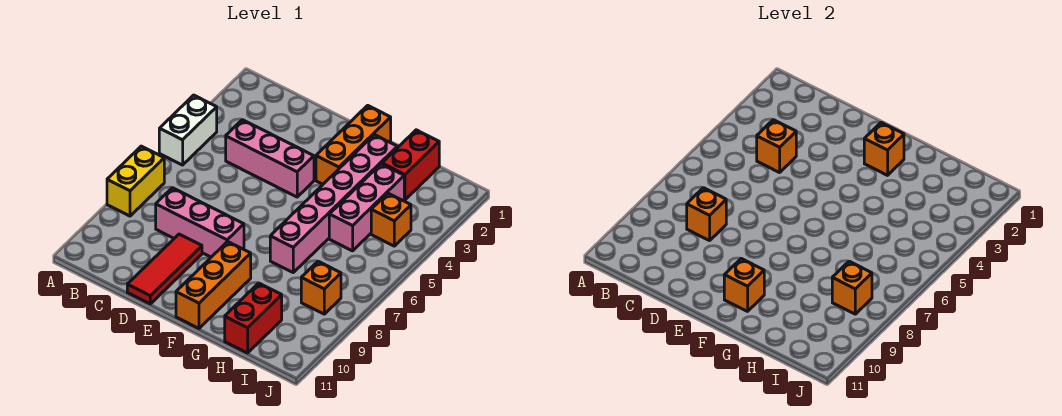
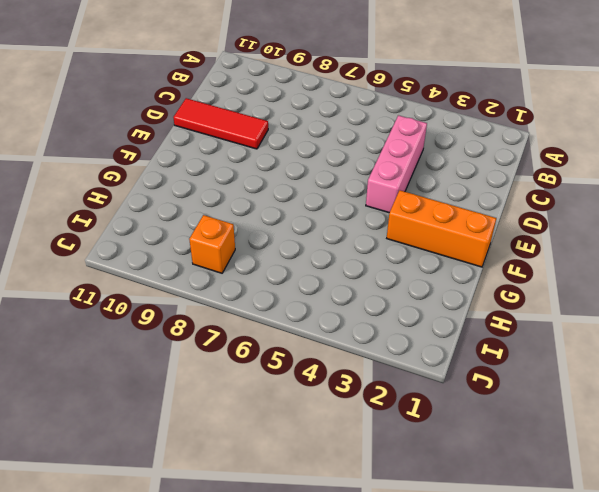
none -> white 1x2 brick [159,95,217,165]
none -> yellow 1x2 brick [107,146,164,216]
none -> pink 1x3 brick [156,188,244,257]

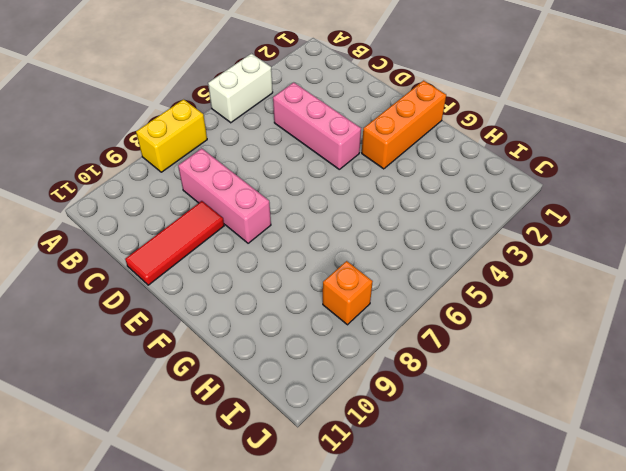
none -> orange 1x3 brick [176,241,251,328]
none -> pink 1x6 brick [270,135,397,272]
none -> red 1x2 brick [382,130,439,200]

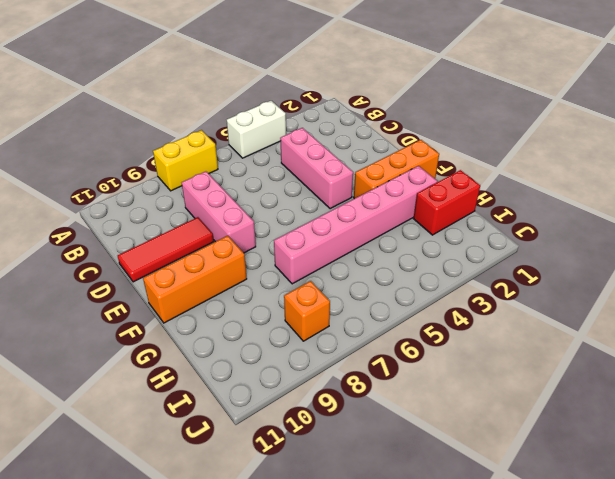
none -> pink 1x3 brick [329,164,404,251]
none -> red 1x2 brick [225,283,282,353]
none -> orange 1x1 brick [371,193,411,246]

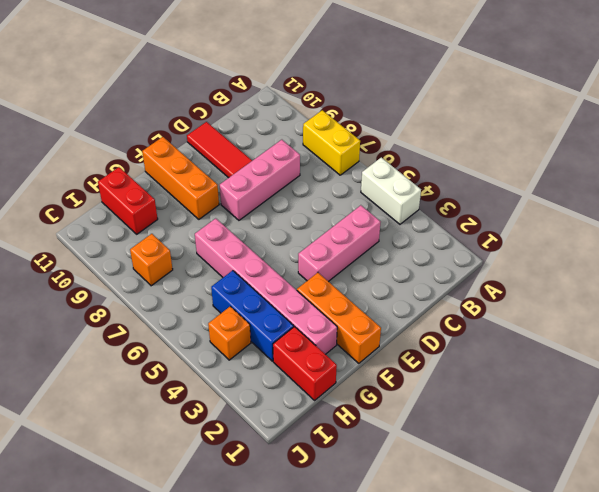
blue 1x3 brick [211,270,294,361] -> pink 1x3 brick [329,164,404,251]
none -> orange 1x1 brick [757,120,796,173]
none -> orange 1x1 brick [687,188,726,241]
none -> orange 1x1 brick [864,123,904,175]

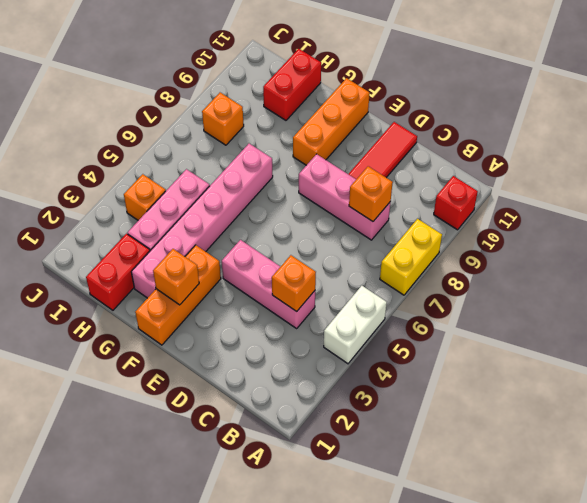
red 1x1 brick [434,176,478,230] -> none
none -> orange 1x1 brick [724,259,764,311]
none -> orange 1x1 brick [832,261,872,314]

